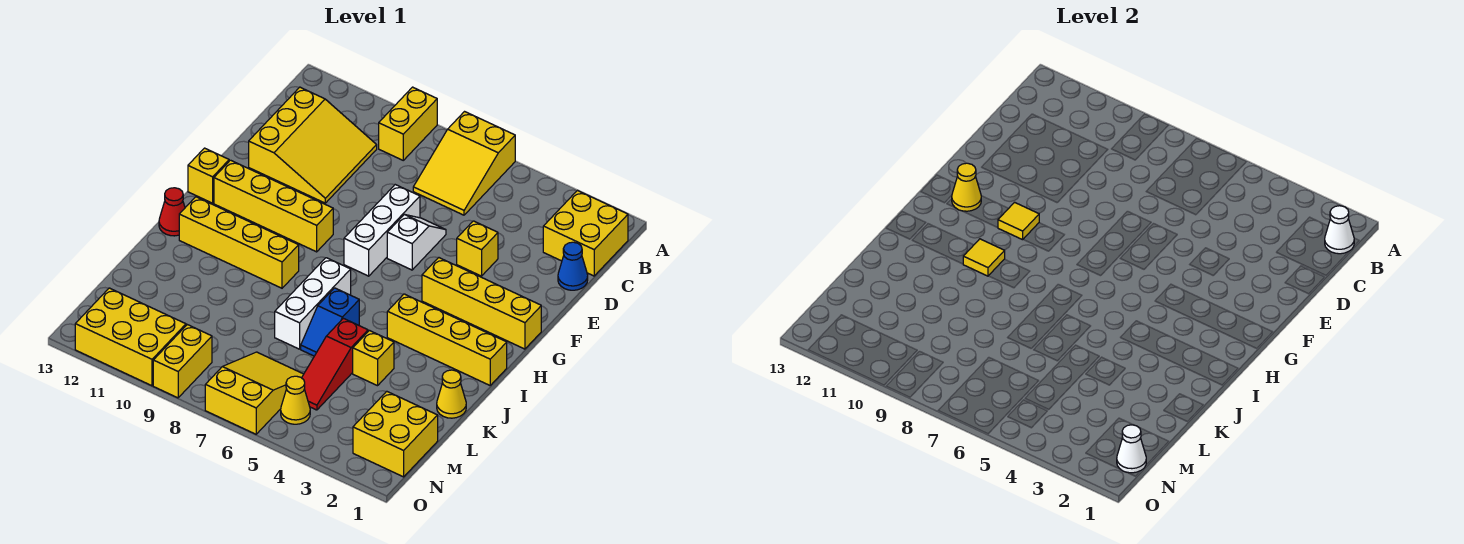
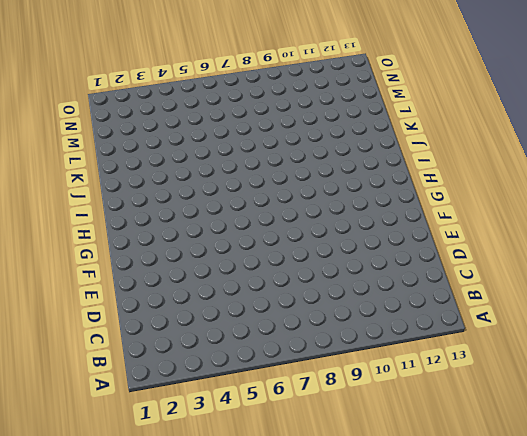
none -> yellow 2x3 slope [413,112,515,215]
none -> yellow 1x2 brick [379,87,437,160]
none -> yellow 2x2 brick [543,191,628,276]

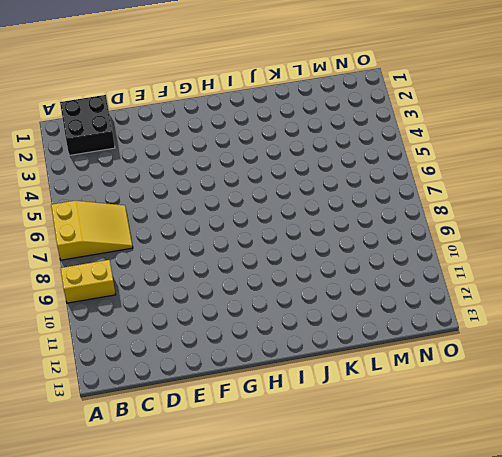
black 2x2 brick [60,95,115,155] -> yellow 2x2 brick [543,191,628,276]
none -> yellow 3x3 slope [249,87,377,203]
none -> blue 1x1 cone [558,242,588,290]
none -> yellow 1x1 brick [457,221,498,276]

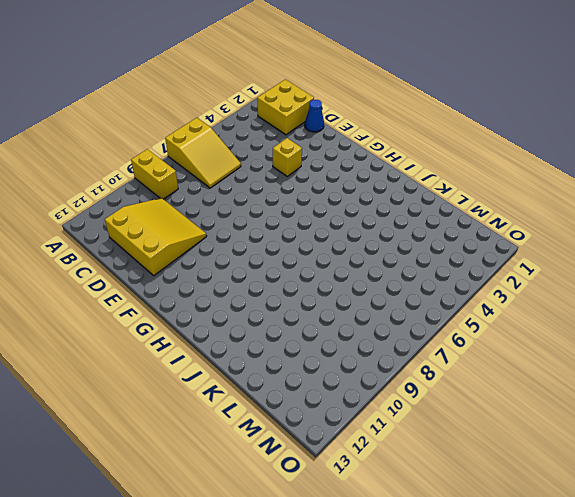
none -> white 1x2 slope [387,214,446,270]
none -> white 1x3 brick [344,185,420,276]
none -> yellow 1x4 brick [422,258,541,349]

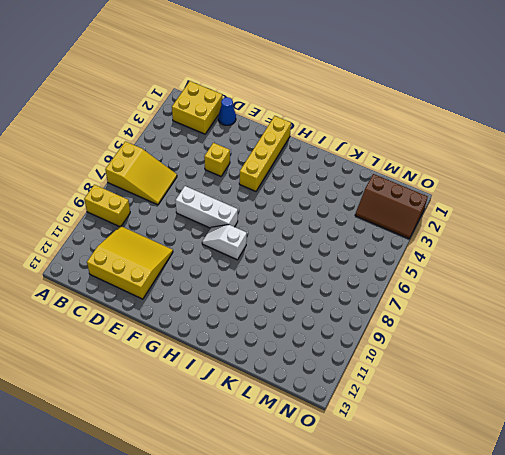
white 1x2 slope [202,225,247,260] -> white 1x2 slope moved to [387,214,446,270]
brown 2x3 slope [355,174,428,239] -> yellow 2x2 brick [353,391,438,477]
none -> yellow 1x4 brick [214,160,333,252]
none -> yellow 1x1 brick [188,148,229,203]
none -> yellow 1x4 brick [387,294,507,385]

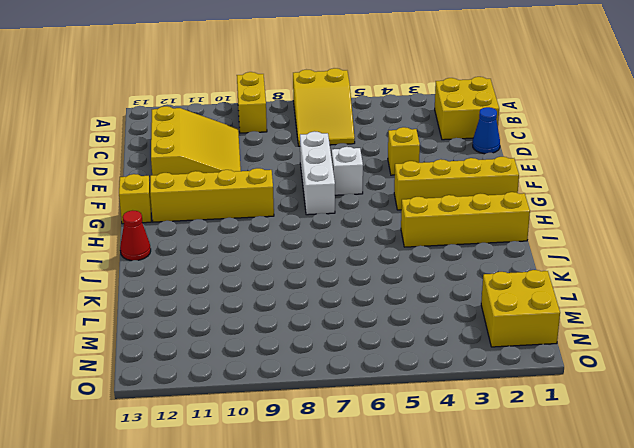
none -> white 1x3 brick [275,258,351,349]
none -> yellow 1x4 brick [179,197,299,288]
none -> blue 1x2 slope [301,288,359,356]

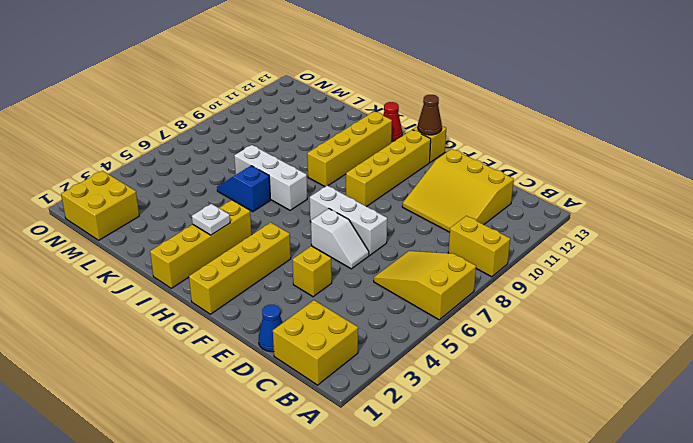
brown 1x1 cone [418,95,442,135] -> none
white 1x1 plate [192,204,230,235] -> none
none -> yellow 1x1 cone [437,370,466,418]
none -> yellow 1x1 brick [353,331,394,386]
none -> red 1x3 slope [302,318,368,410]

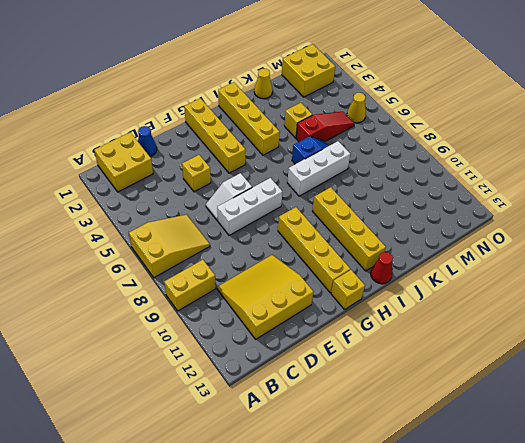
none -> yellow 2x3 slope [205,352,304,434]
none -> yellow 1x2 brick [153,325,212,398]
none -> yellow 2x3 brick [75,288,186,386]

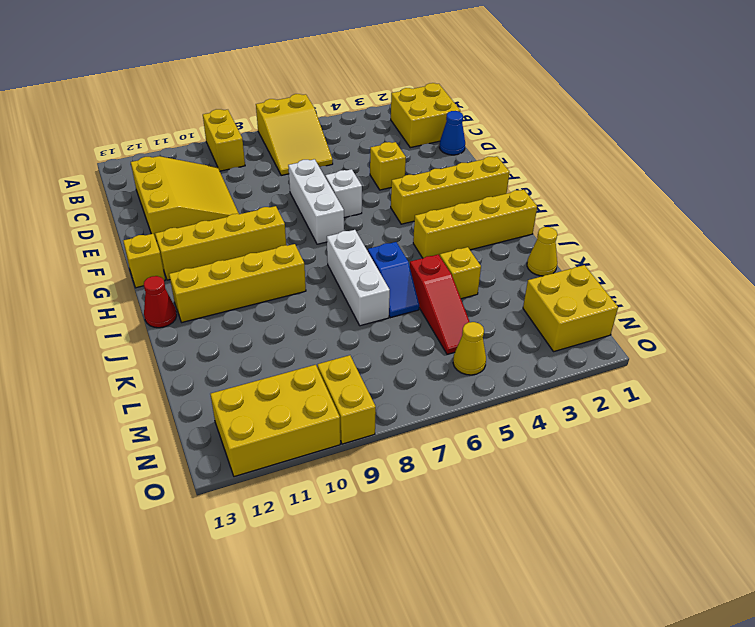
none -> yellow 2x3 slope [205,352,304,434]
none -> white 1x1 cone [1325,206,1354,254]
none -> yellow 1x1 tile [998,202,1039,240]

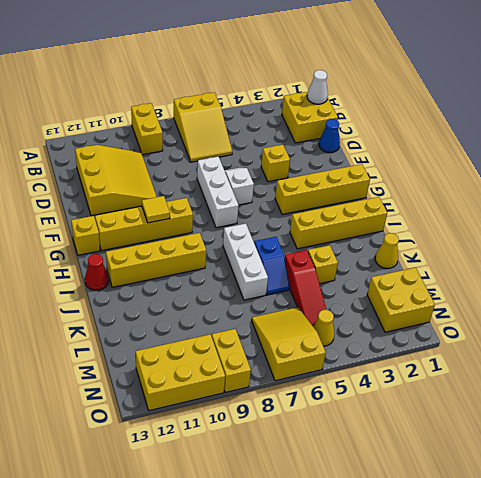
none -> yellow 1x1 cone [952,163,981,211]
none -> yellow 1x1 tile [963,239,1005,276]
none -> white 1x1 cone [1117,425,1146,473]

